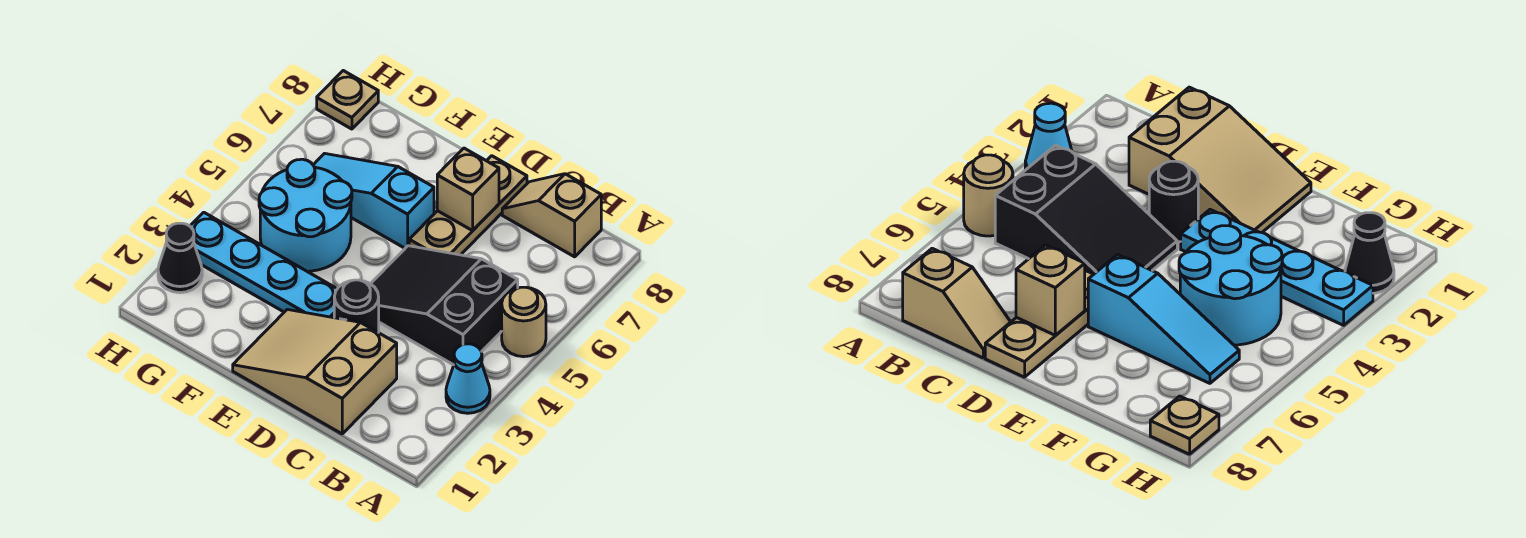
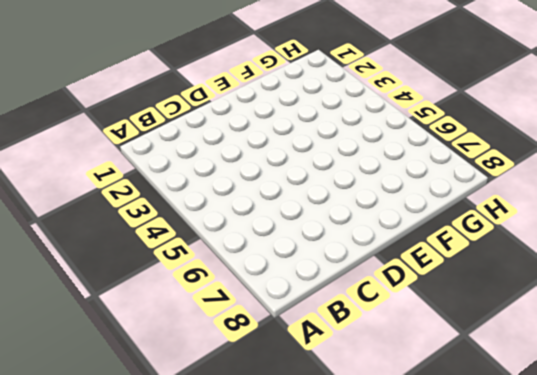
none -> cyan 1x1 cone [446,344,490,413]
none -> tan 1x1 round brick [502,287,546,357]
none -> black 2x3 slope [371,246,518,365]

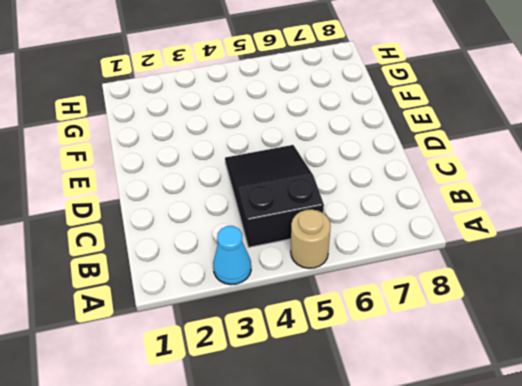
none -> tan 1x2 slope [502,174,601,257]
none -> tan 2x3 slope [233,309,397,434]
none -> black 1x1 round brick [334,280,379,333]

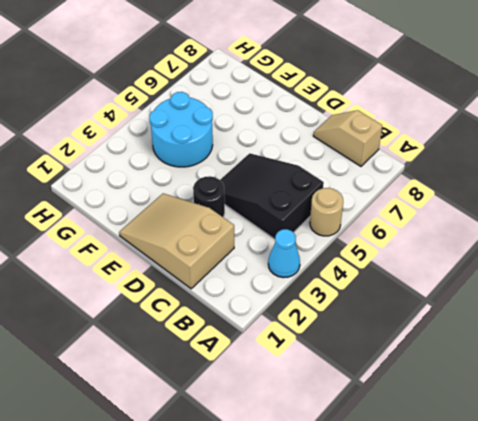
none -> tan 1x3 plate [409,156,527,255]
none -> cyan 1x4 plate [190,212,337,318]
none -> cyan 1x3 slope [314,153,434,248]

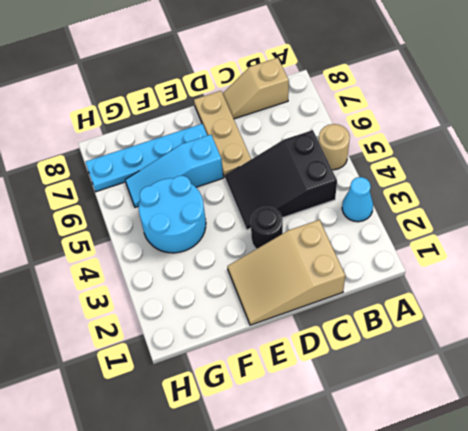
cyan 1x4 plate [86,124,207,192] -> cyan 1x4 plate moved to [190,212,337,318]
none -> black 1x1 cone [158,223,202,293]
none -> tan 1x1 plate [317,71,378,129]
none -> tan 1x1 brick [437,148,499,231]

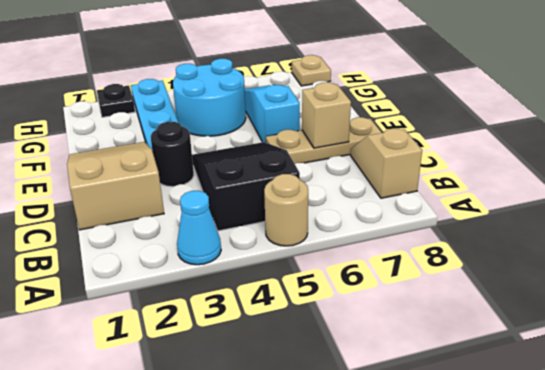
black 1x1 plate [97,84,135,117] -> black 1x1 cone [158,223,202,293]

